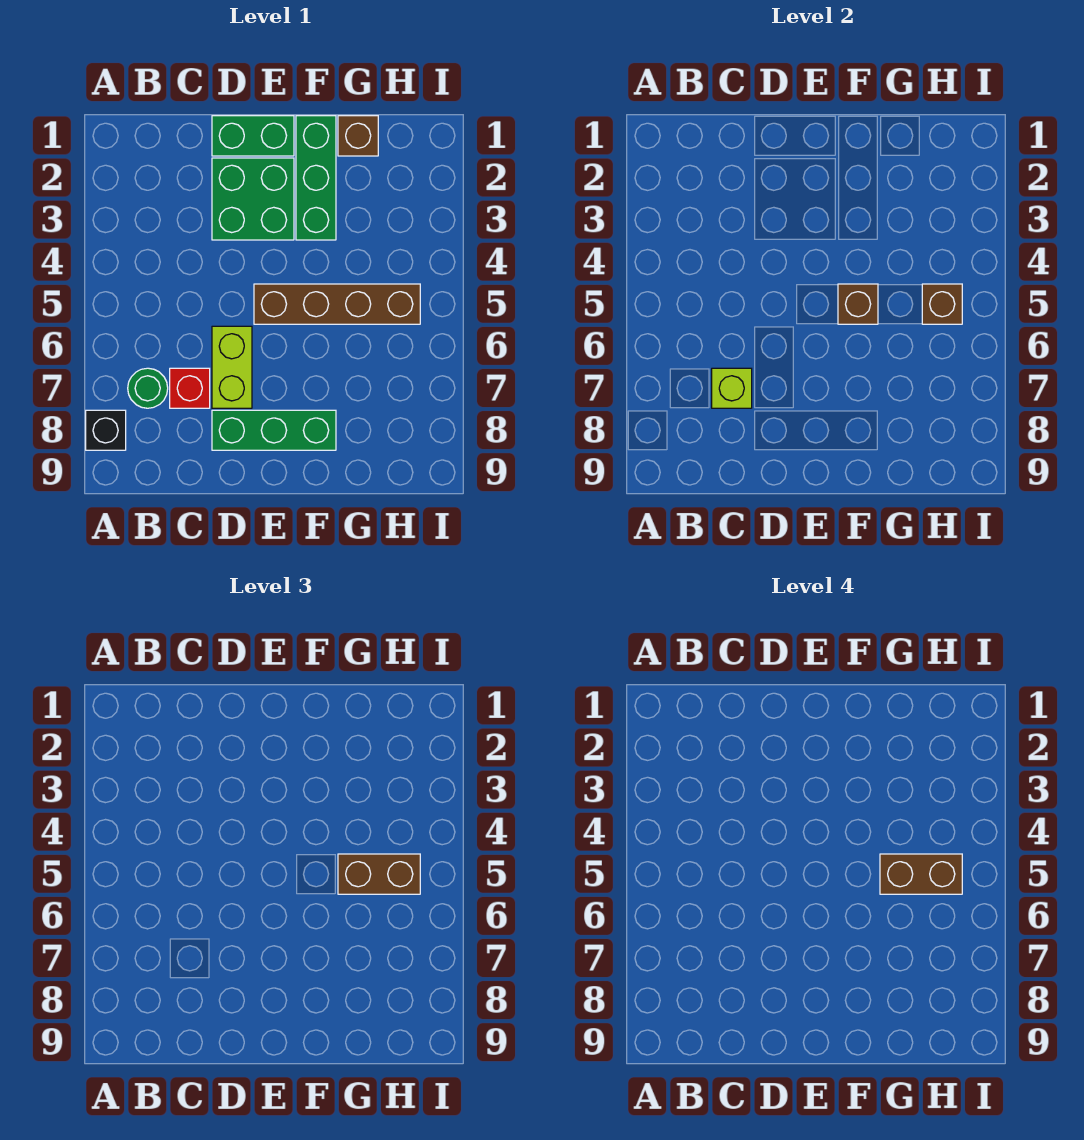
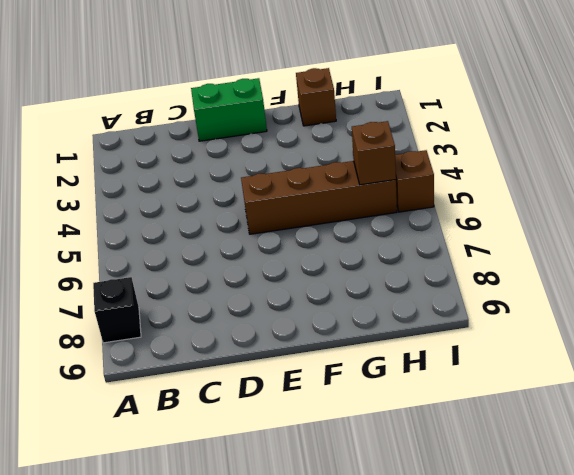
brown 1x1 brick [395,150,434,212] -> brown 1x1 brick moved to [838,284,878,324]
none -> green 1x1 round brick [128,368,168,408]
none -> red 1x1 brick [170,368,210,408]
none -> green 2x2 brick [212,158,294,240]

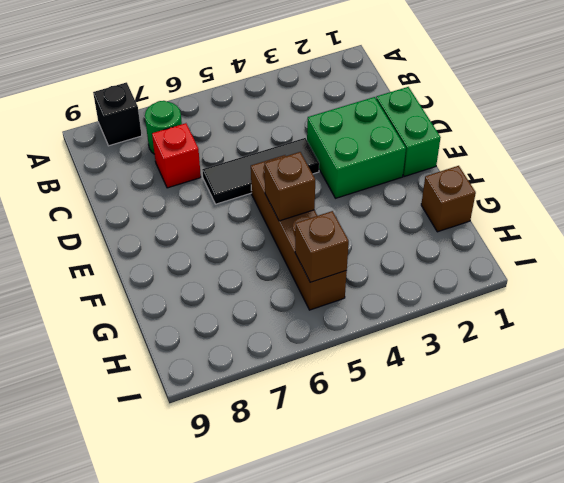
black 1x3 tile [202,138,319,204] -> lime 1x2 brick [212,326,252,408]
none -> green 1x3 brick [212,410,336,450]
none -> green 1x3 brick [296,116,336,240]
none -> lime 1x1 brick [712,368,752,408]

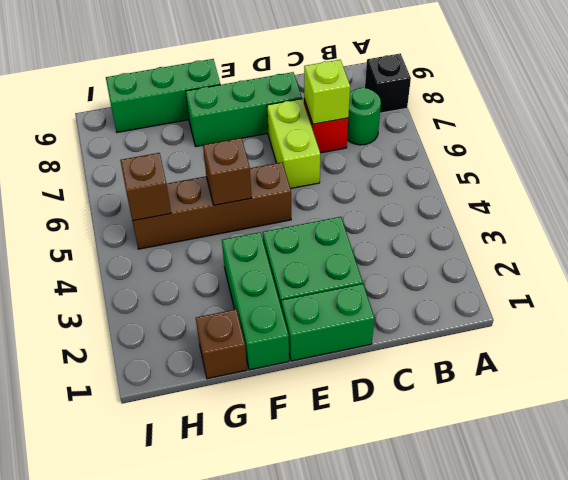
green 1x3 brick [106,59,220,132] -> none
none -> brown 1x2 brick [338,854,420,894]
none -> brown 1x2 brick [880,854,962,894]

